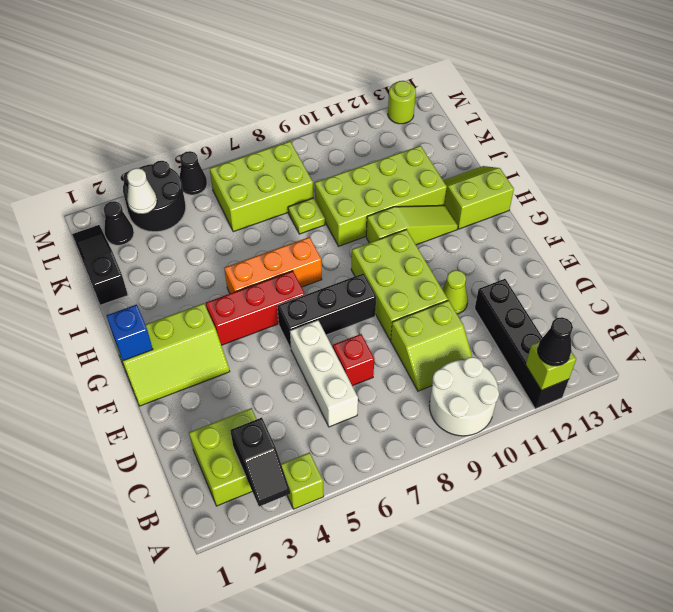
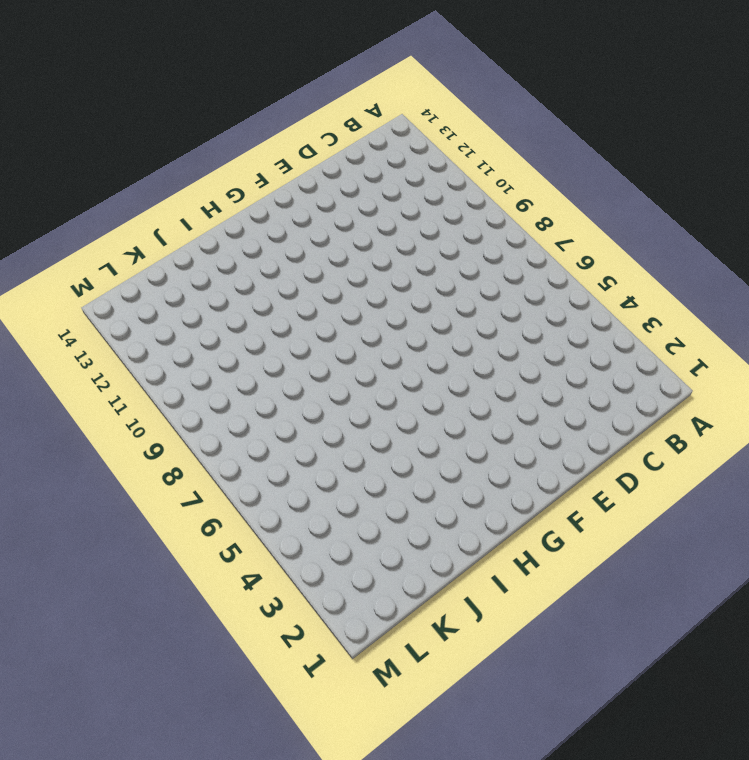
none -> lime 1x1 brick [281,452,324,509]
none -> white 2x2 round brick [429,357,499,436]
none -> black 1x4 brick [475,279,569,409]

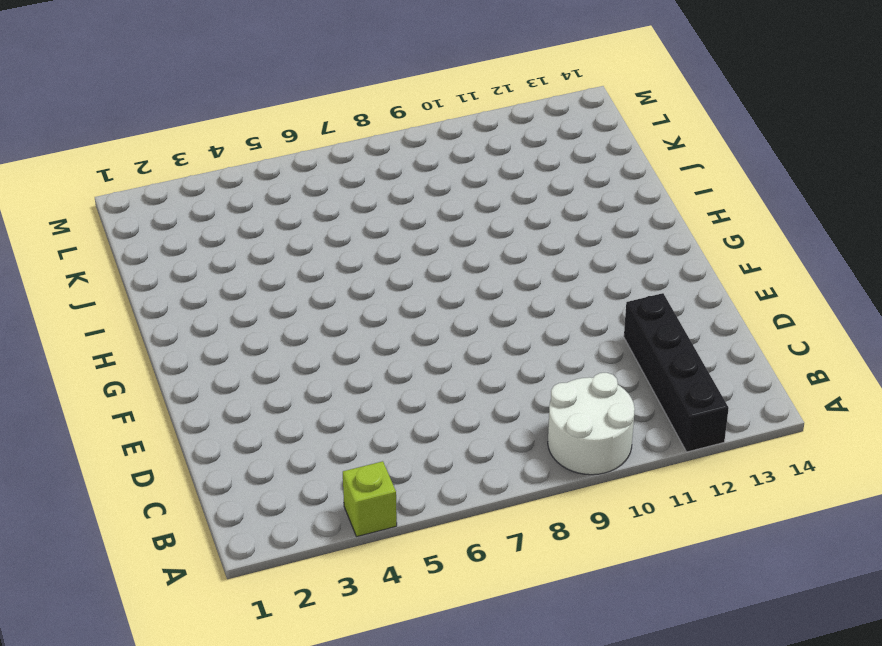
none -> lime 2x2 brick [189,408,257,506]
none -> white 1x3 brick [290,320,358,427]
none -> lime 2x2 slope [391,300,472,391]

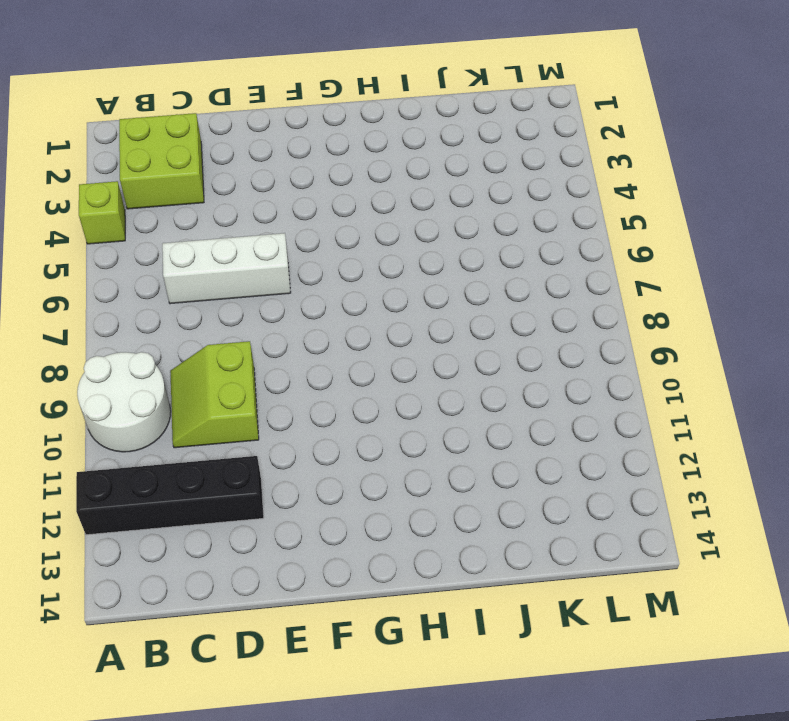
none -> red 1x1 brick [333,334,374,386]
none -> lime 2x3 brick [351,229,448,340]
none -> lime 1x1 cone [442,270,468,314]

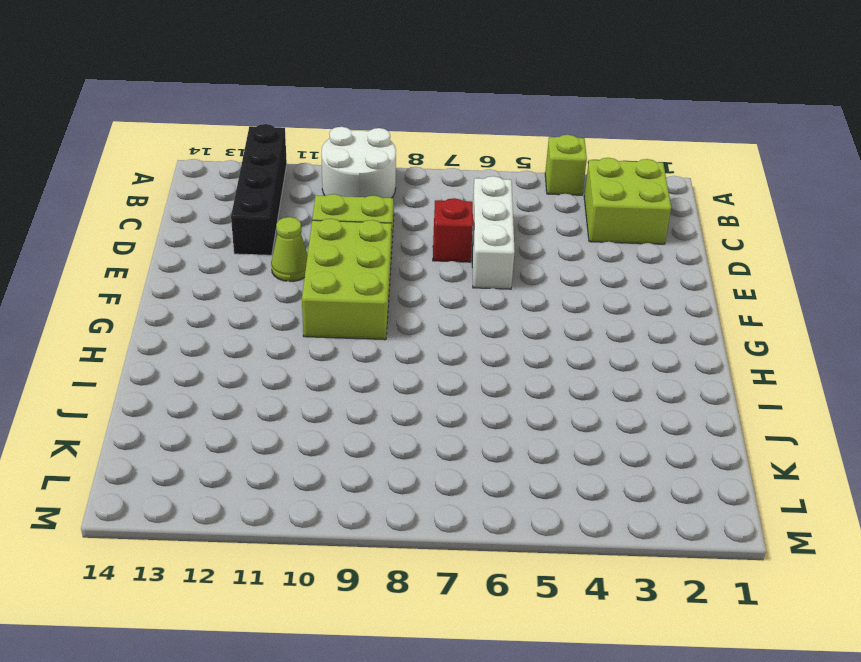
none -> lime 2x3 slope [115,303,230,406]
none -> black 1x3 brick [277,273,376,349]
none -> red 1x3 brick [206,271,305,345]

